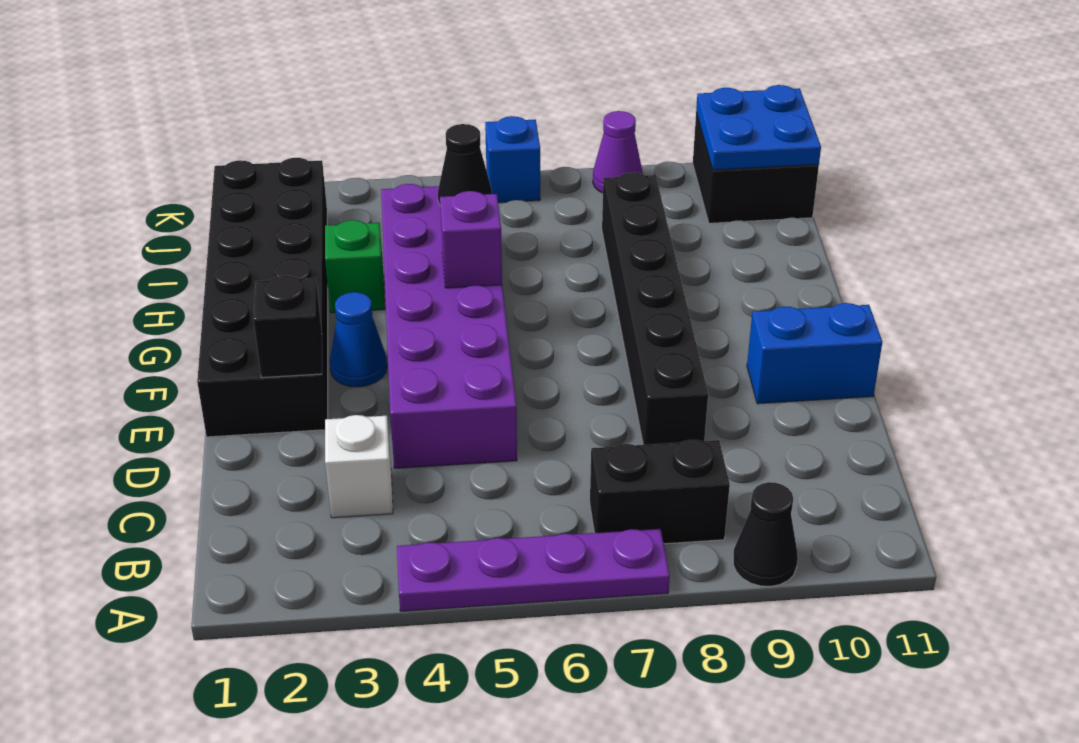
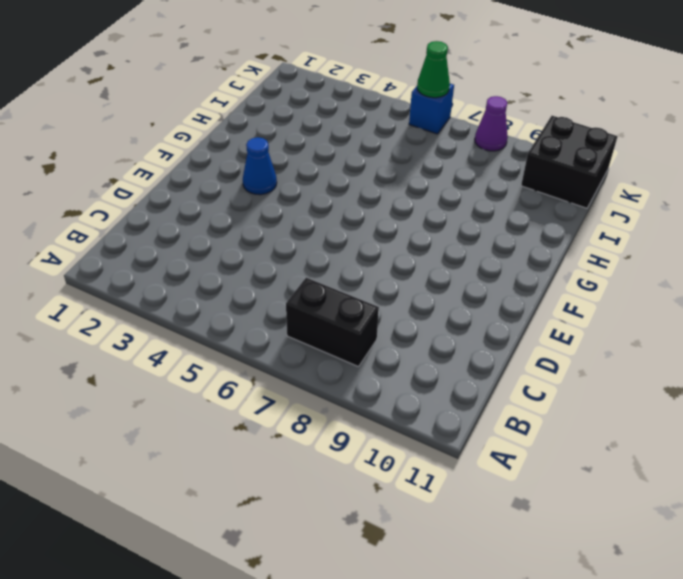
green 1x1 cone [417,41,450,98] -> none
none -> purple 1x4 plate [397,529,670,611]
none -> black 1x1 cone [733,482,798,587]
none -> white 1x1 brick [325,415,393,518]

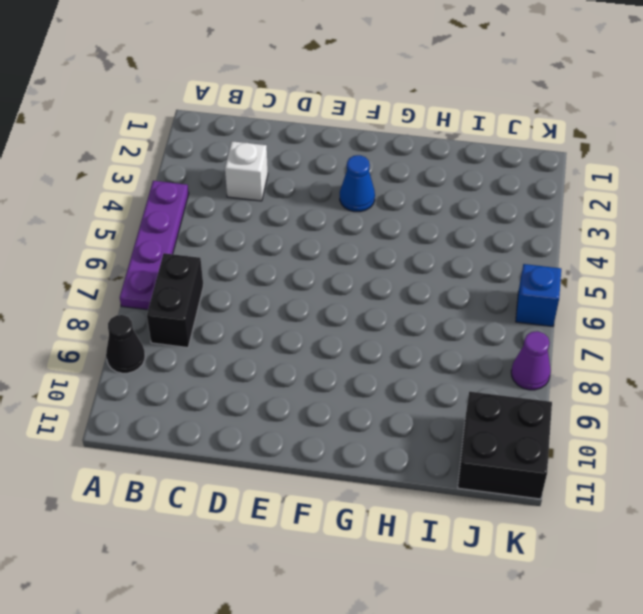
none -> purple 2x6 brick [381,184,517,468]
none -> black 1x6 brick [602,172,708,445]
none -> black 2x6 brick [197,158,328,437]

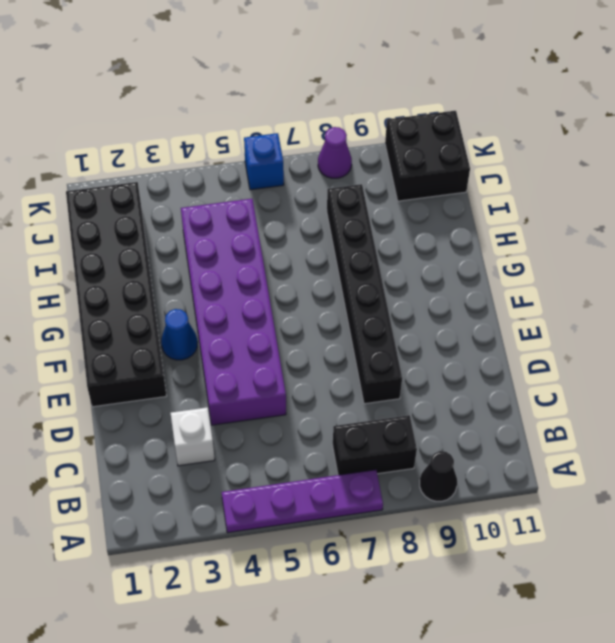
none -> blue 1x2 brick [747,303,882,404]
none -> green 1x1 brick [325,220,385,313]
none -> black 1x1 brick [253,276,322,378]

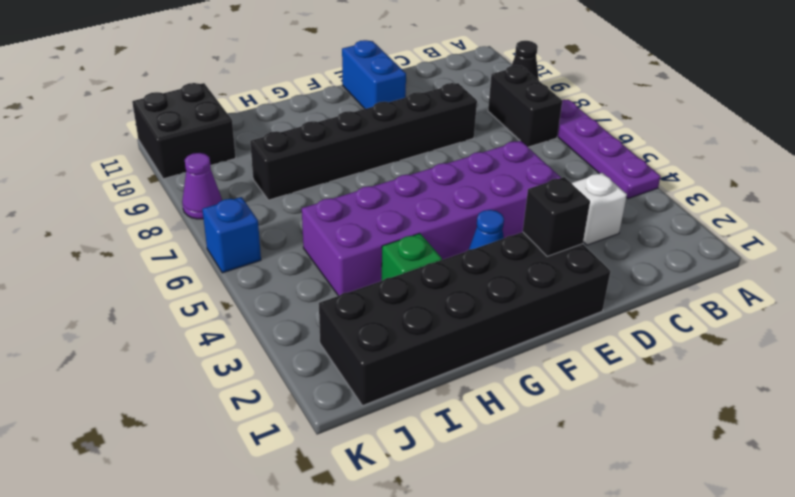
none -> purple 1x1 brick [440,191,502,288]
none -> black 1x1 cone [438,124,492,205]
none -> blue 2x2 plate [696,85,821,170]

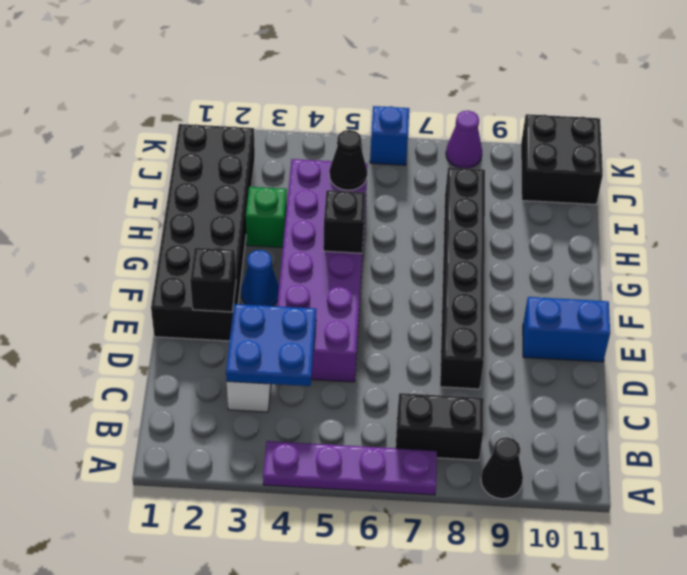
blue 2x2 plate [226,304,316,386] -> blue 2x2 plate moved to [696,85,821,170]
black 1x1 brick [323,190,365,253] -> purple 1x1 brick [440,191,502,288]

